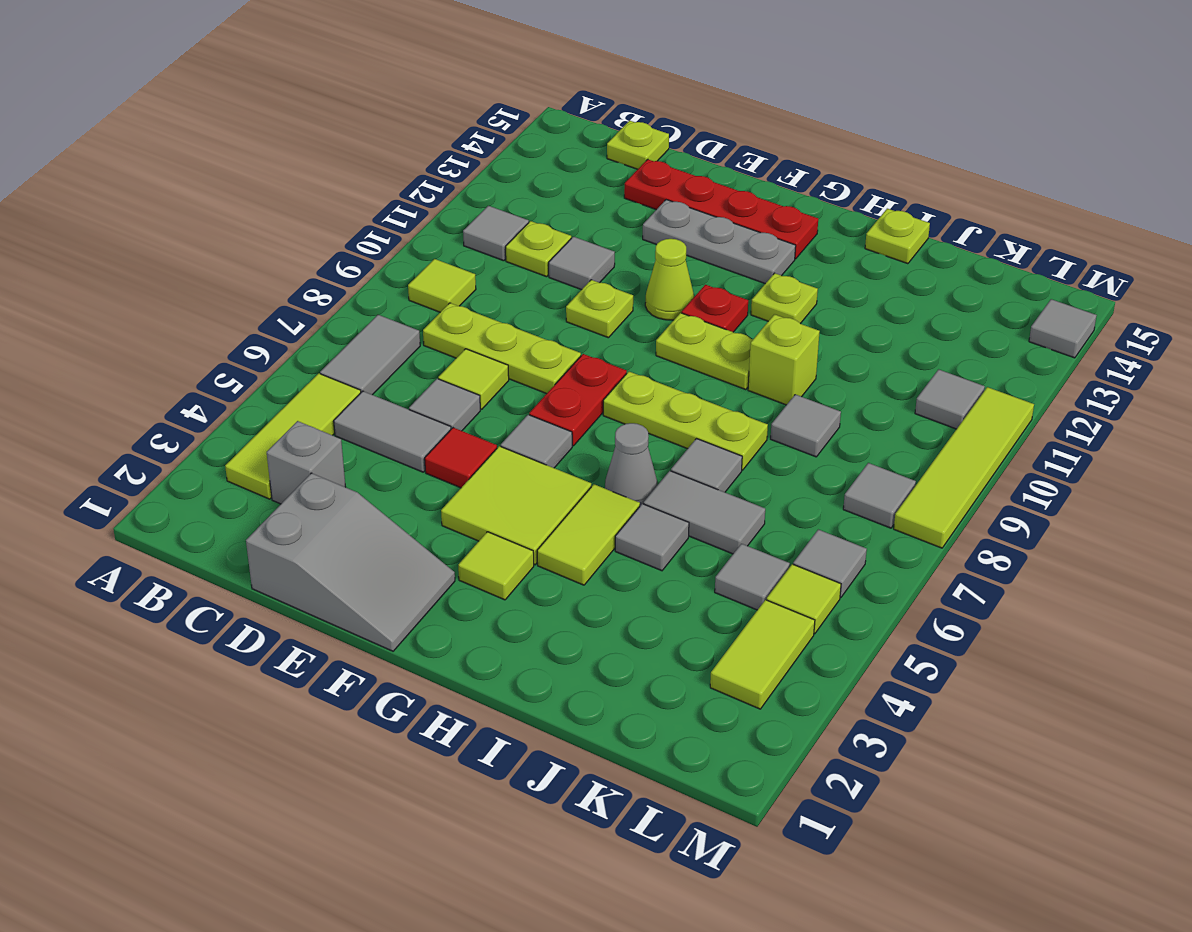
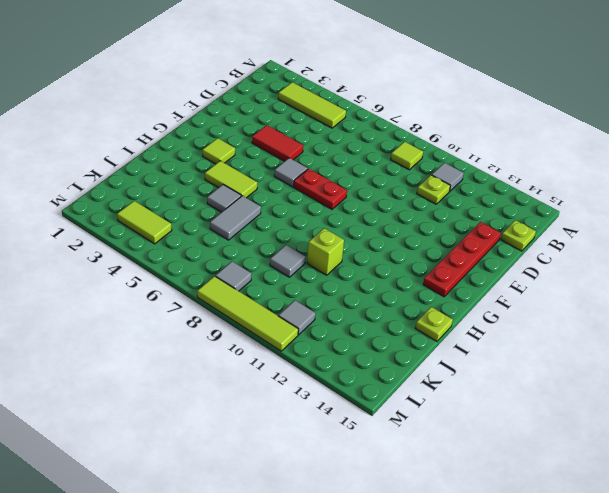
red 1x2 tile [252,125,303,161] -> red 1x1 tile [425,428,497,488]
none -> grey 1x2 tile [320,315,420,395]
none -> grey 1x1 brick [267,421,345,504]
none -> grey 1x2 tile [334,391,451,472]
none -> lime 1x3 plate [423,303,581,394]

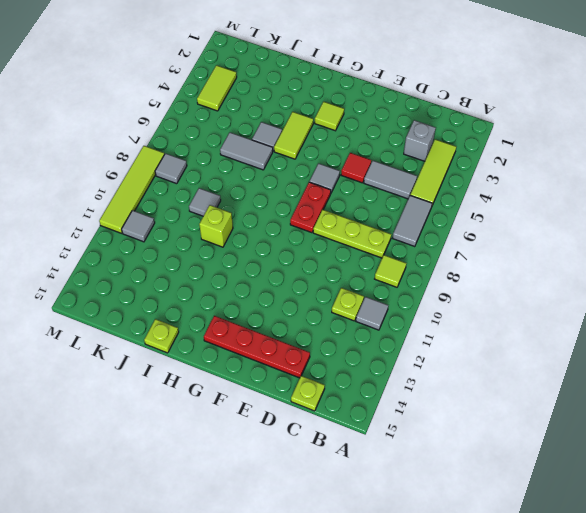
none -> grey 2x3 slope [246,473,455,651]
none -> grey 1x1 tile [409,379,480,431]
none -> lime 1x1 tile [438,349,509,409]
none -> grey 1x1 tile [549,237,615,290]

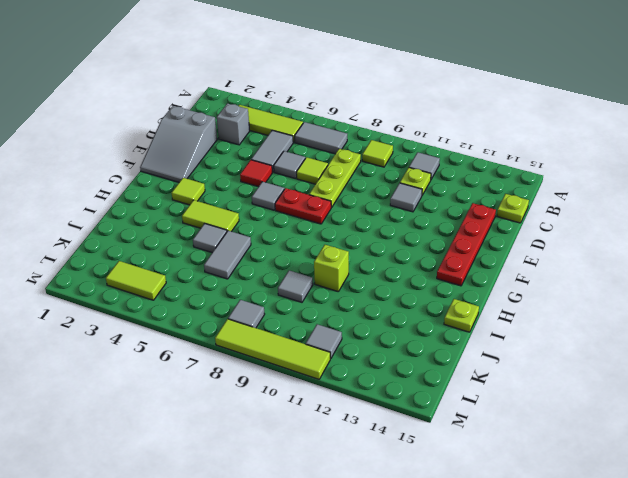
none -> lime 1x1 plate [566,280,633,338]
none -> grey 1x3 plate [643,200,796,284]
none -> lime 2x2 tile [441,446,591,565]
none -> lime 1x1 cone [645,239,694,320]

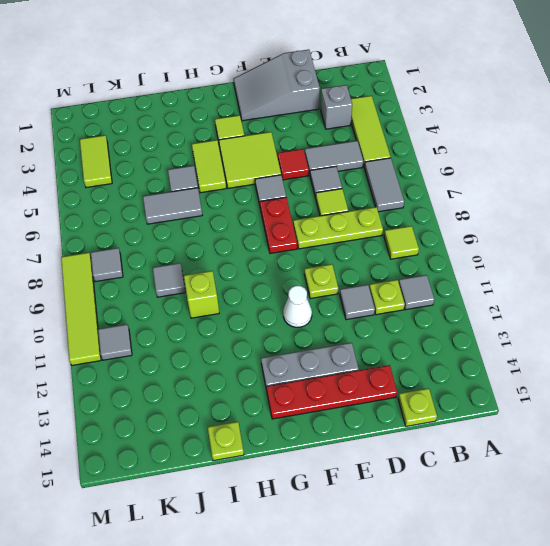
white 1x1 cone [283,286,312,327] -> lime 1x1 cone [645,239,694,320]
none -> lime 1x3 plate [603,372,768,470]
none -> lime 1x2 plate [656,313,753,390]
none -> red 1x1 plate [682,285,748,332]
none -> grey 1x1 cone [605,423,657,506]

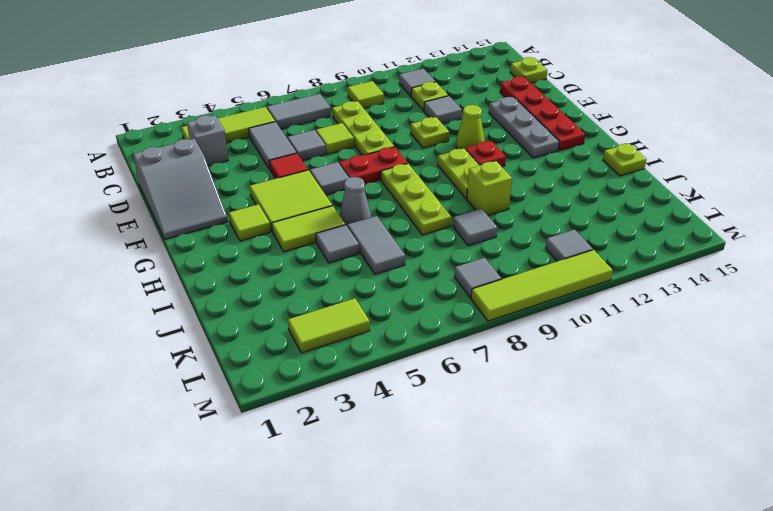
none -> lime 1x1 plate [751,273,818,324]
none -> grey 1x1 tile [671,439,742,492]
none -> grey 1x1 tile [715,544,790,610]
none -> lime 1x1 tile [767,564,841,634]

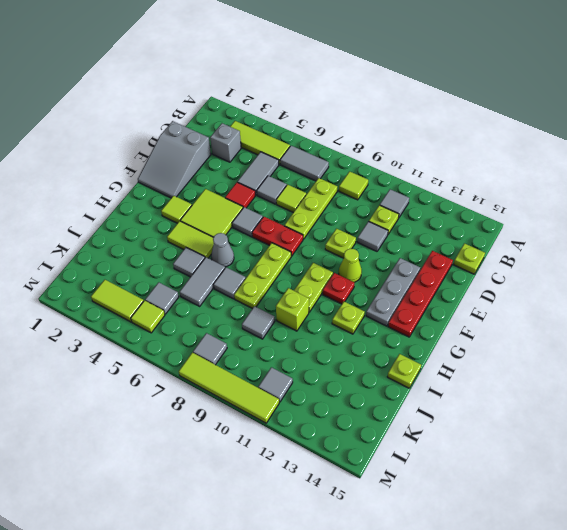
none -> grey 1x1 tile [793,529,867,598]
none -> grey 1x1 tile [1029,299,1097,358]

